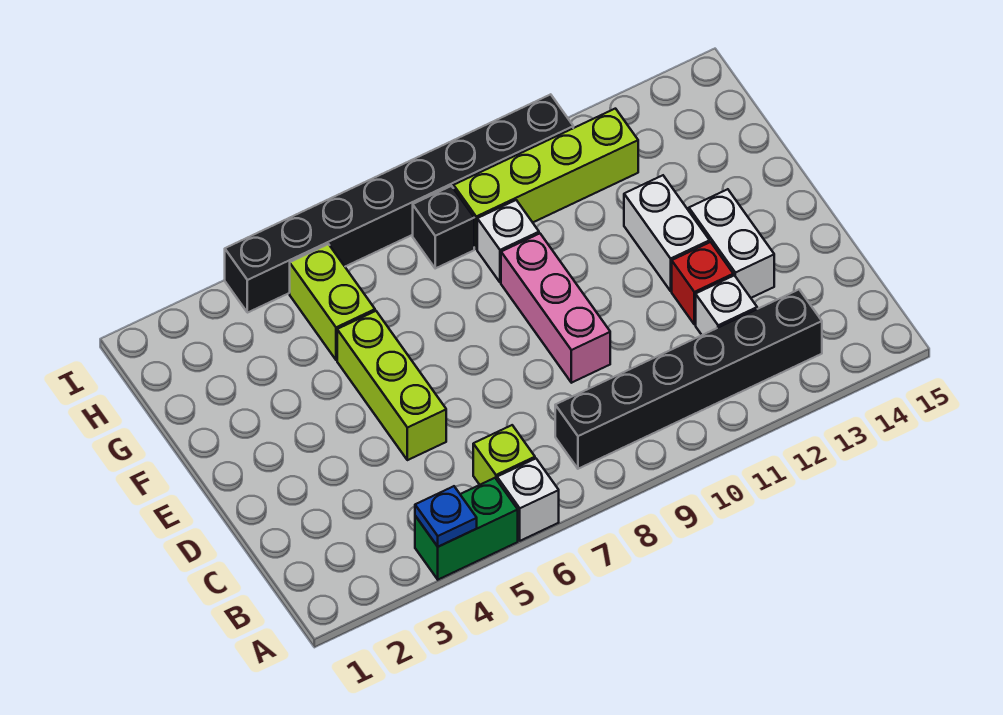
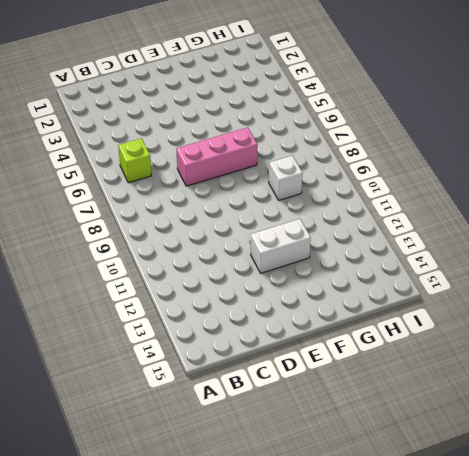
pink 1x3 brick [176,128,258,186] -> pink 1x3 brick moved to [501,234,610,383]
none -> green 1x2 brick [415,478,518,580]
none -> white 1x1 brick [497,459,559,541]
none -> black 1x6 brick [555,290,822,469]

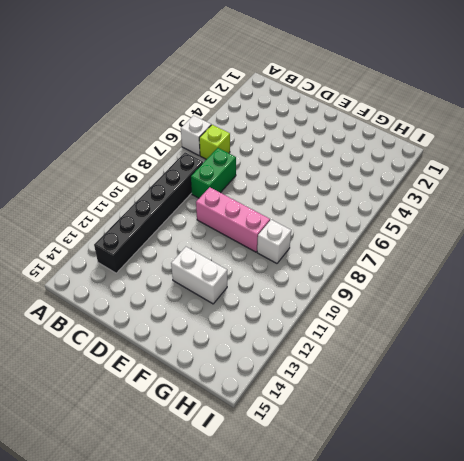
green 1x2 brick [191,148,236,198] -> green 1x2 brick moved to [415,478,518,580]
none -> white 1x1 brick [696,275,757,335]
none -> lime 1x3 brick [337,311,446,460]
none -> red 1x1 brick [672,242,733,325]

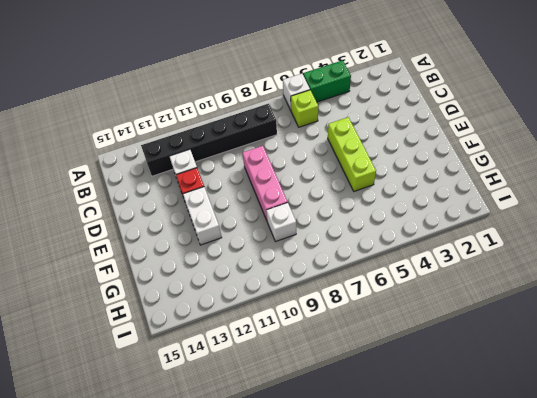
none -> white 1x2 brick [689,189,774,298]
none -> lime 1x2 brick [290,244,375,360]
none -> black 1x1 brick [413,186,474,268]

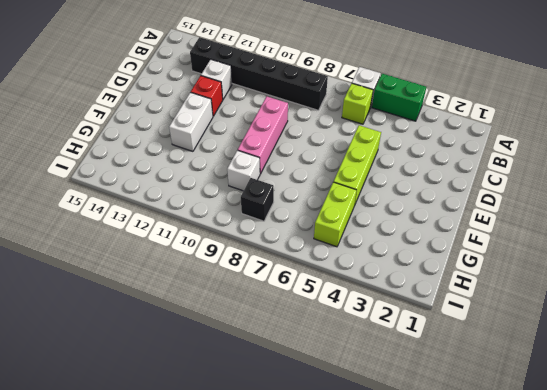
none -> white 1x2 brick [689,189,774,298]
none -> lime 1x4 brick [454,109,638,249]
none -> black 1x8 brick [225,94,573,313]

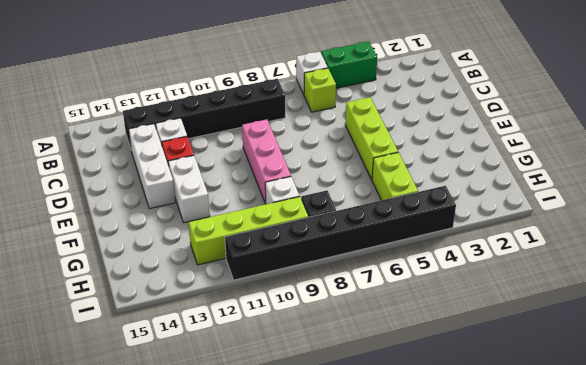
white 1x3 brick [129,124,175,209] -> white 1x2 brick [689,189,774,298]
none -> blue 1x1 plate [415,486,477,547]

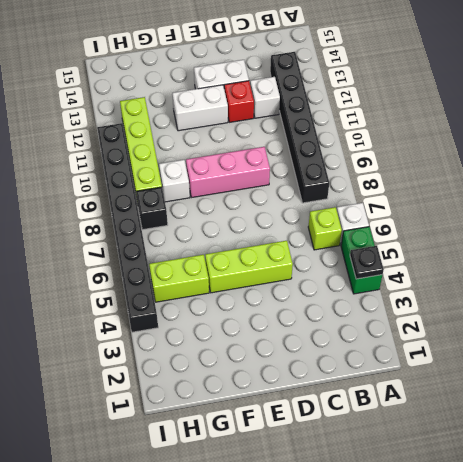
black 1x1 plate [350,246,384,279] -> blue 1x1 plate [415,486,477,547]

